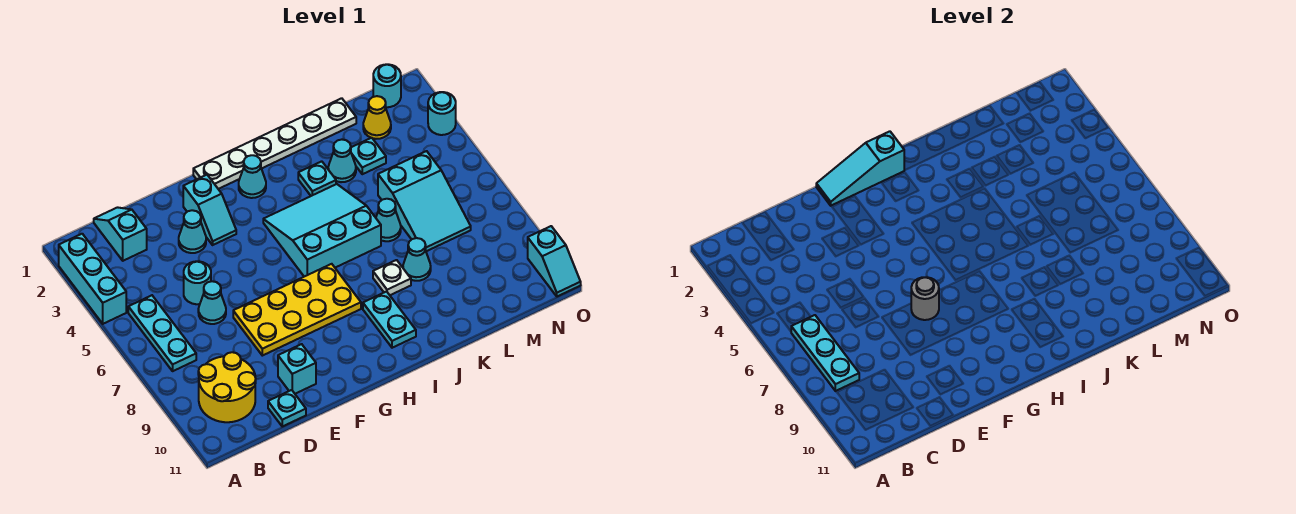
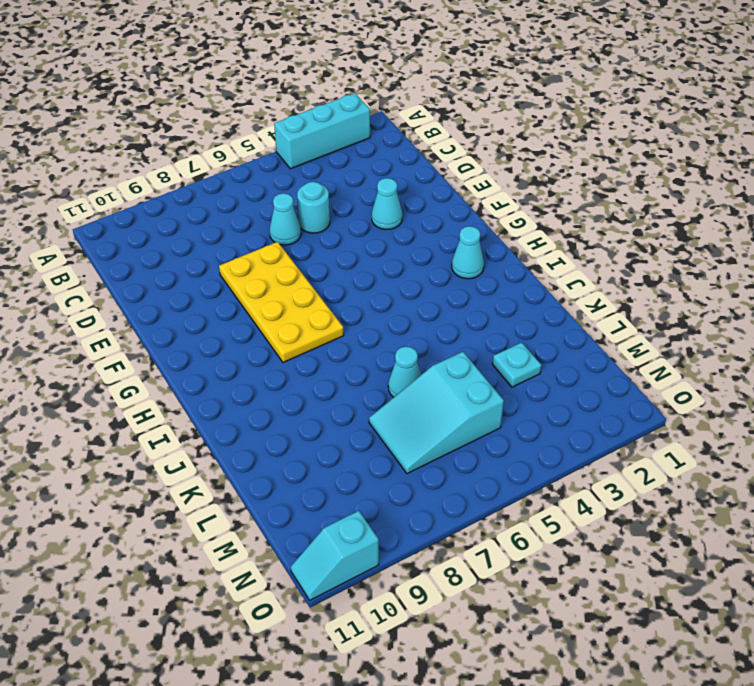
none -> cyan 1x3 plate [128,295,196,371]
none -> yellow 2x2 round brick [198,352,256,422]
none -> cyan 1x2 slope [94,207,147,261]

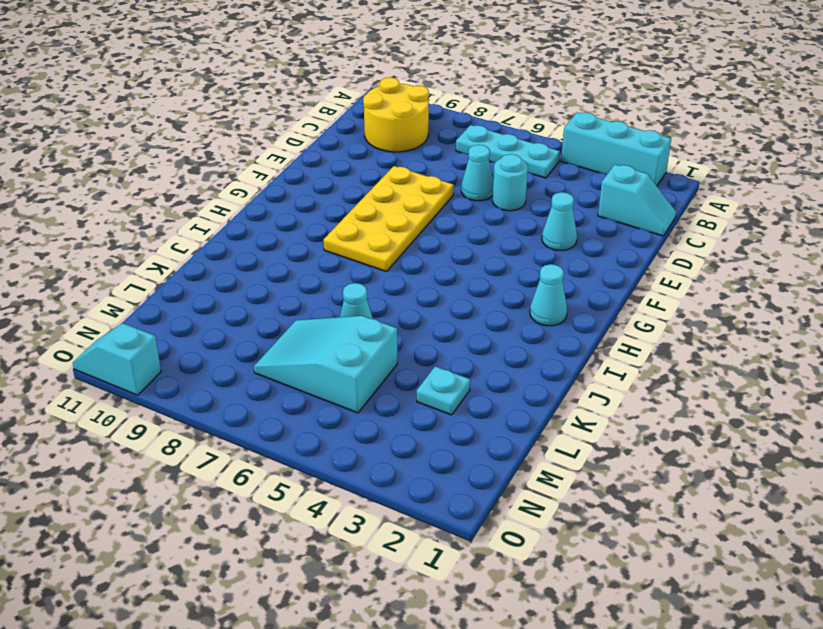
none -> cyan 1x1 plate [268,390,306,426]
none -> cyan 1x1 brick [278,344,316,394]
none -> cyan 1x2 slope [183,175,236,245]

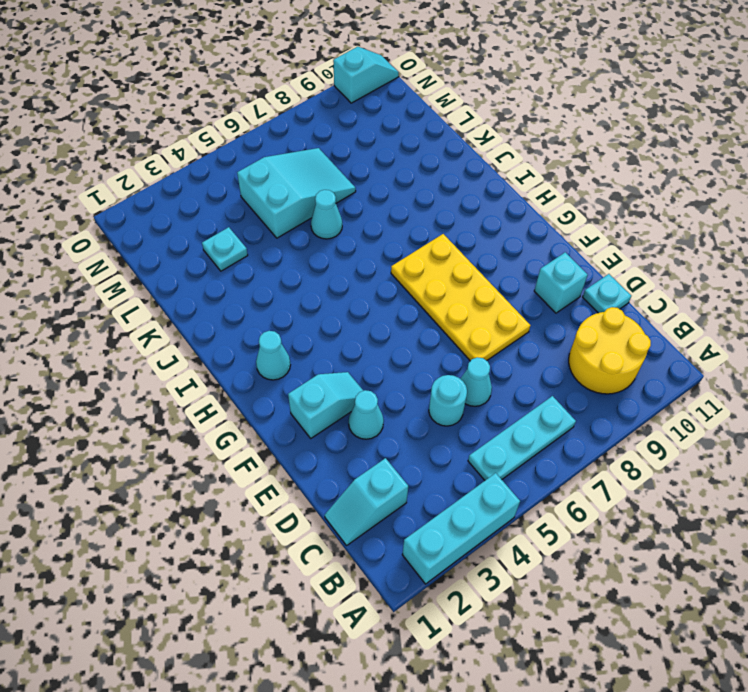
none -> white 1x6 plate [193,98,356,189]
none -> cyan 3x3 slope [263,184,381,277]
none -> cyan 1x2 plate [363,292,416,348]

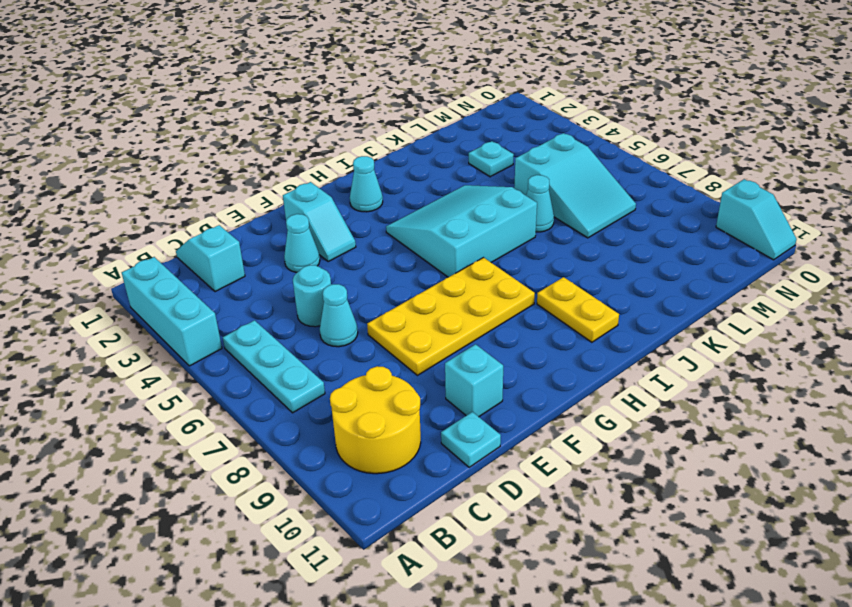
yellow 1x2 plate [537,277,619,342] -> cyan 1x2 plate [363,292,416,348]
none -> white 1x6 plate [193,98,356,189]
none -> cyan 1x1 plate [298,161,336,196]
none -> white 1x1 plate [373,260,411,295]

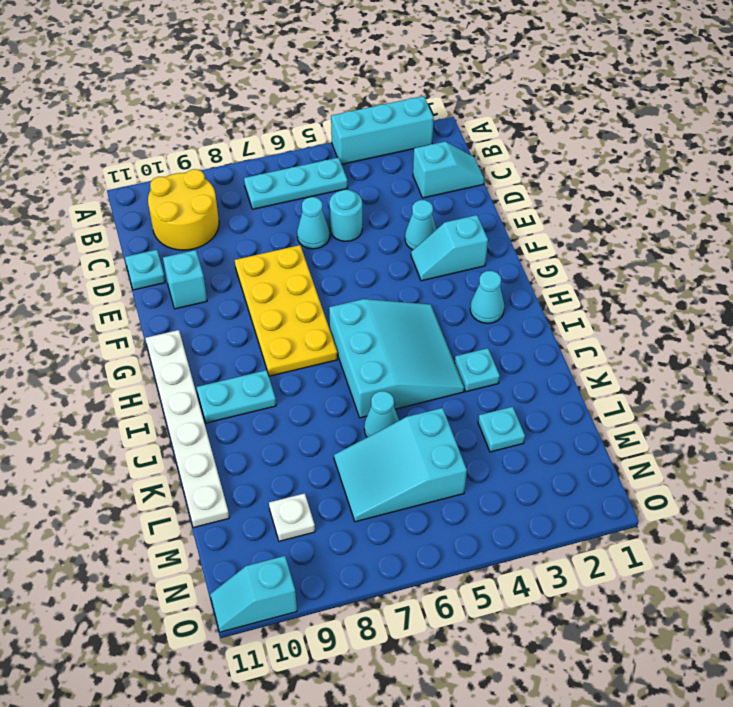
white 1x6 plate [145,330,229,528] -> white 1x6 plate moved to [193,98,356,189]
white 1x1 plate [269,493,315,541] -> white 1x1 plate moved to [373,260,411,295]
none -> cyan 1x1 cone [328,140,356,182]
none -> cyan 1x1 cone [403,238,431,281]
none -> yellow 1x1 cone [363,96,391,139]

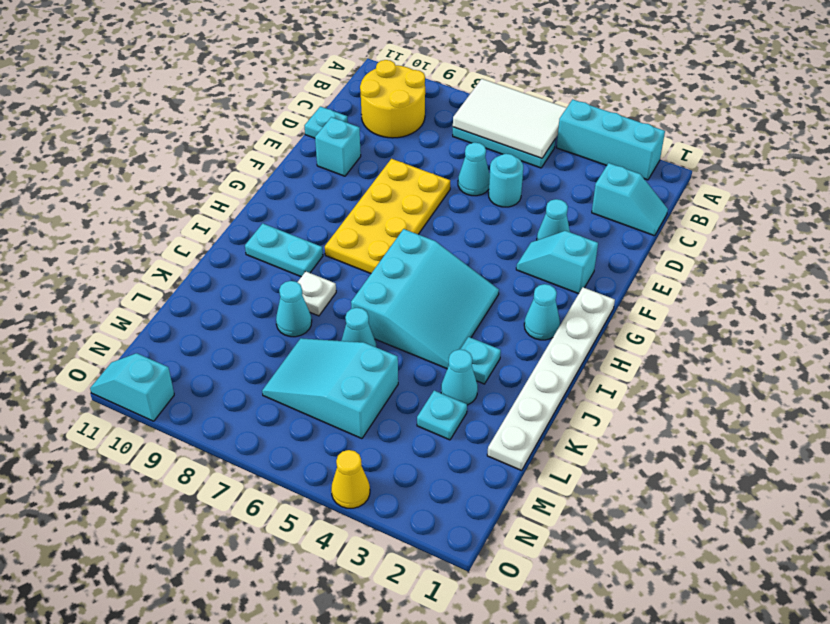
white 2x3 tile [453,79,566,158] -> cyan 1x3 plate [791,315,859,391]
yellow 1x1 cone [331,450,370,508] -> yellow 1x1 cone moved to [363,96,391,139]
none -> cyan 1x1 round brick [373,64,401,107]
none -> cyan 1x1 round brick [428,92,456,135]
none -> cyan 1x3 slope [816,131,904,206]

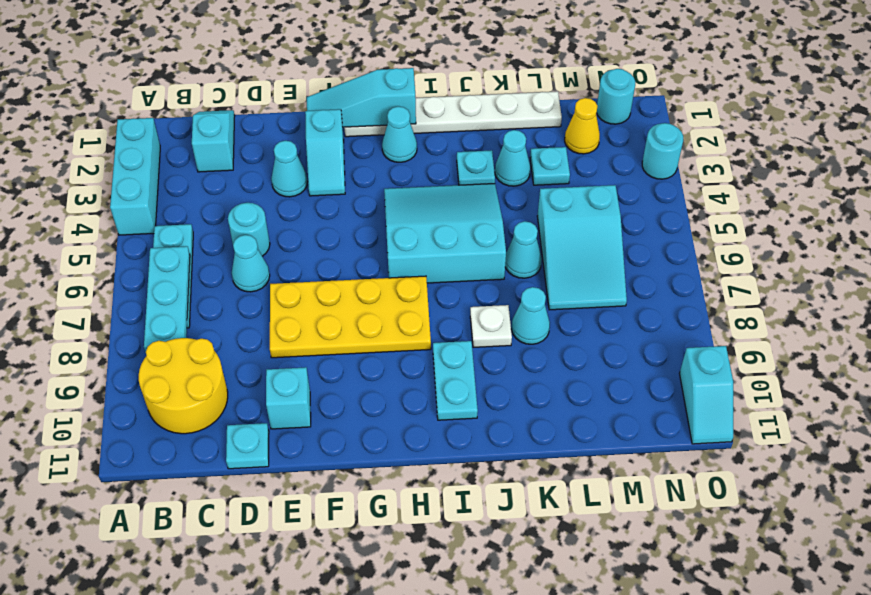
none -> grey 1x1 round brick [911,277,939,320]

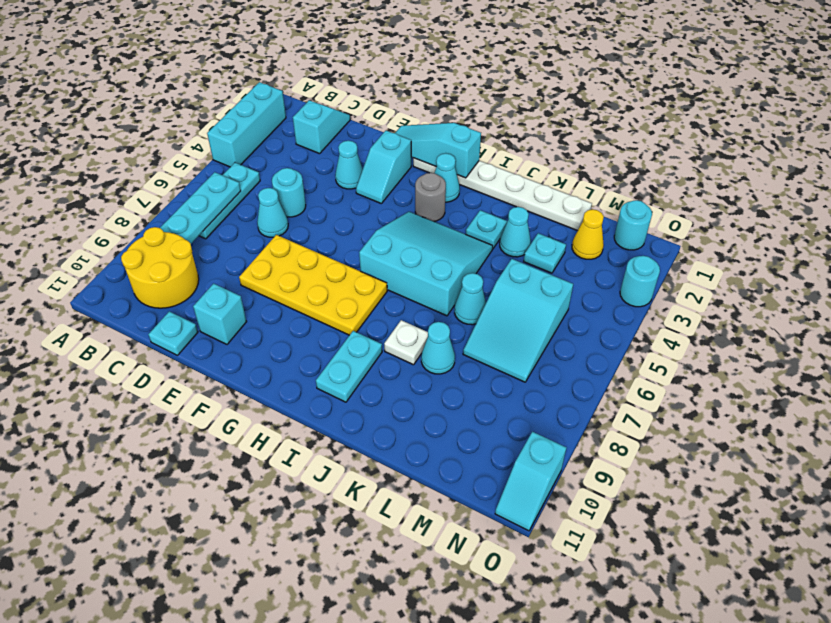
grey 1x1 round brick [415,173,446,222] -> grey 1x1 round brick moved to [911,277,939,320]

